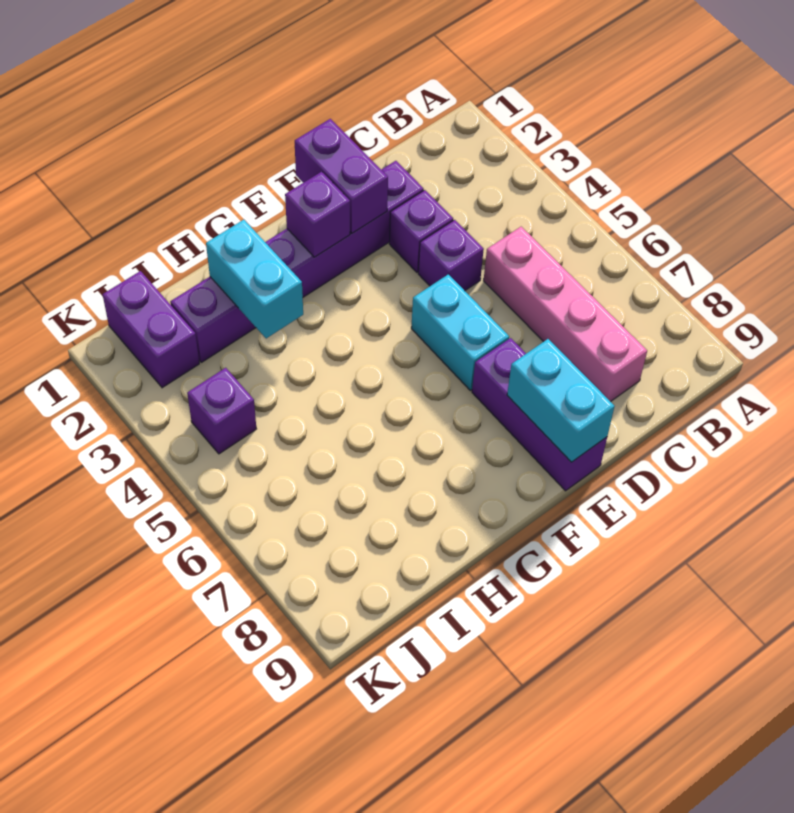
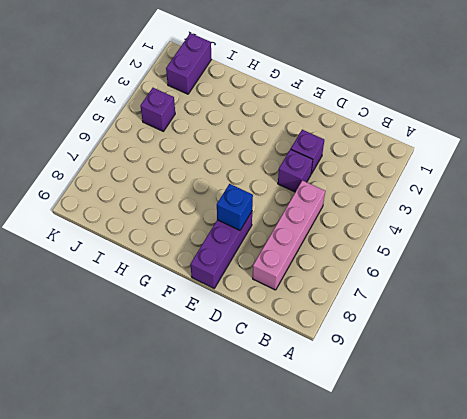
blue 1x1 brick [217,184,253,230] -> none
none -> purple 1x6 brick [170,161,424,362]
none -> cyan 1x2 brick [411,274,509,390]
none -> purple 1x2 brick [295,119,388,233]

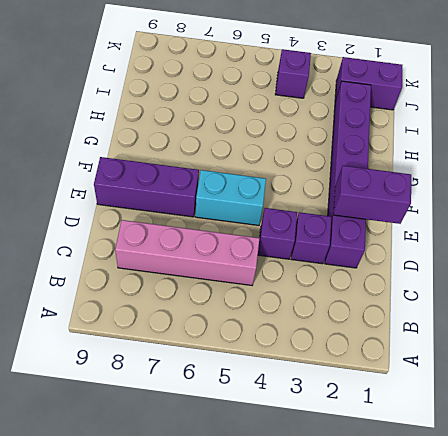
none -> cyan 1x2 brick [507,339,615,462]
none -> purple 1x1 brick [285,172,350,257]
none -> cyan 1x2 brick [206,220,303,338]

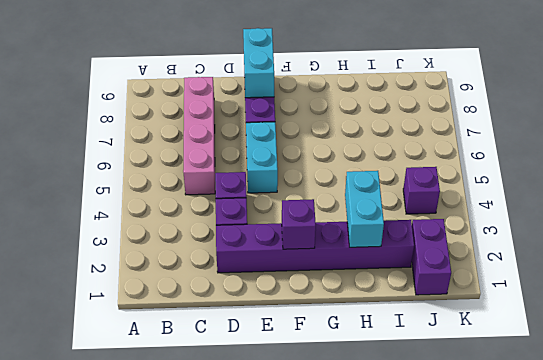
none -> purple 1x2 brick [295,119,388,233]

